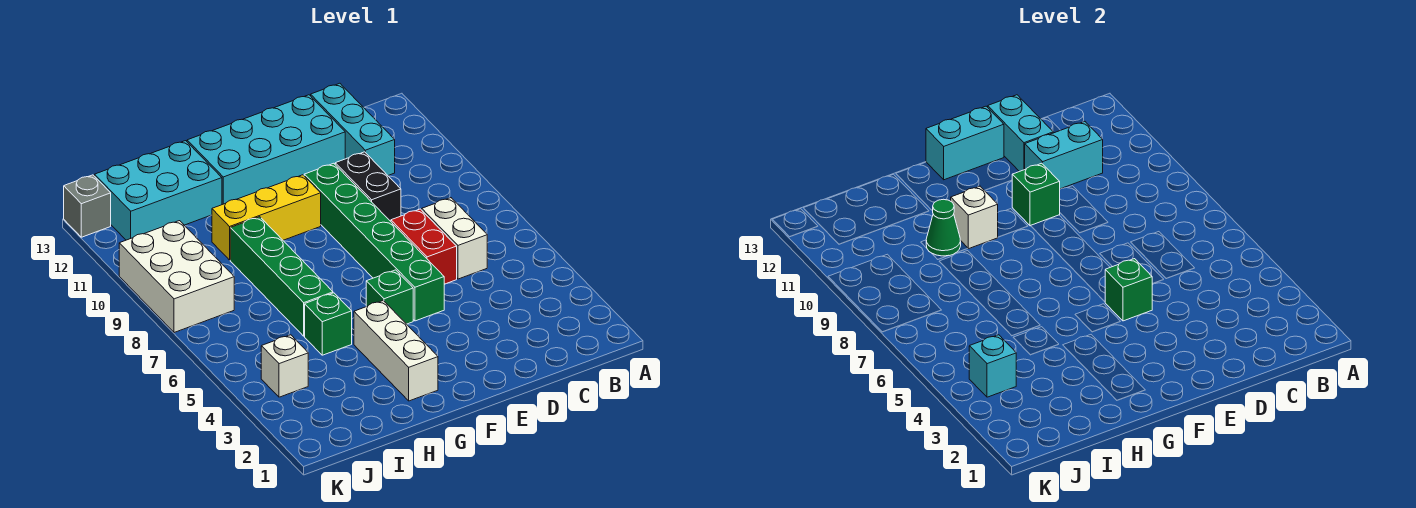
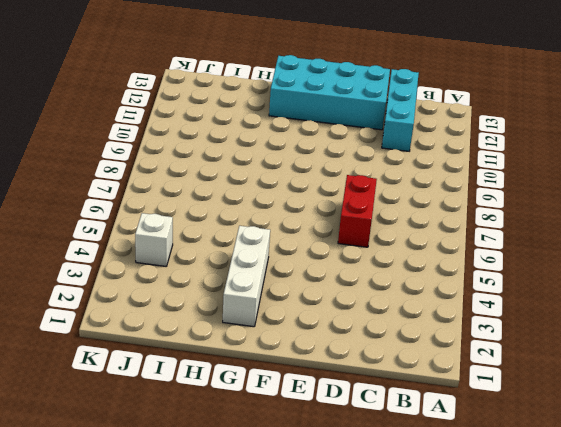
none -> white 1x2 brick [422,198,487,279]
none -> black 1x2 brick [335,152,401,221]
none -> green 1x6 brick [304,163,444,321]

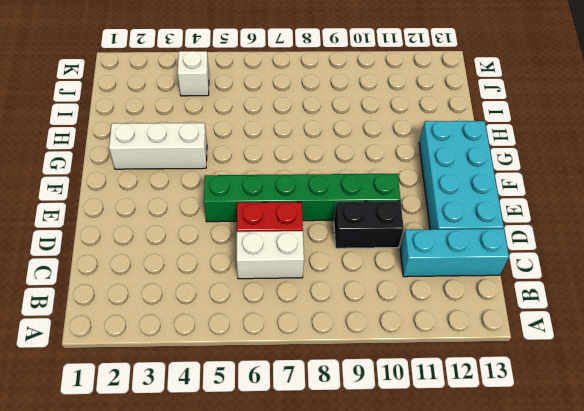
none -> green 1x1 brick [366,270,413,324]
none -> yellow 1x3 brick [212,175,321,260]
none -> green 1x1 brick [305,293,352,355]

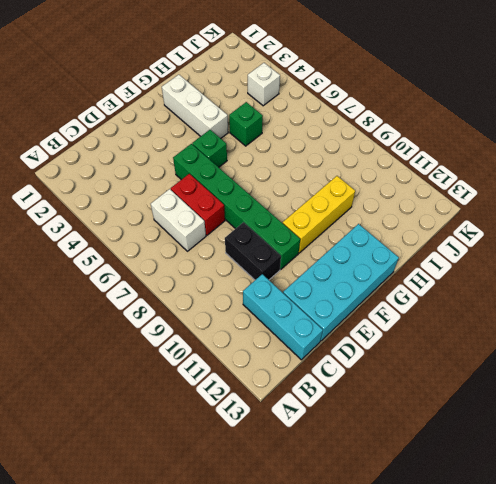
none -> green 1x4 brick [230,217,333,336]
none -> cyan 2x3 brick [95,141,222,240]
none -> white 2x3 brick [119,221,234,333]

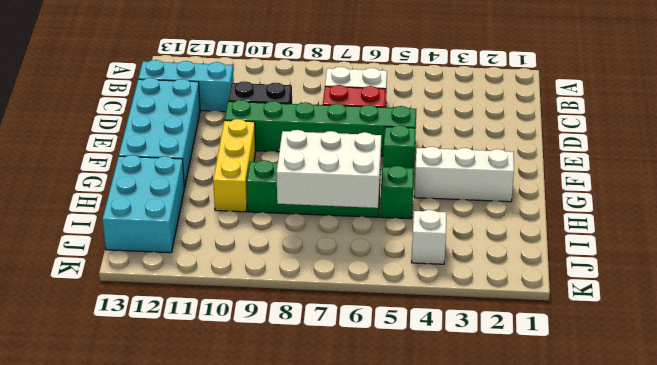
white 2x3 brick [276,130,381,208] -> white 2x3 brick moved to [119,221,234,333]
none -> grey 1x1 brick [64,175,111,237]
none -> cyan 1x2 brick [1025,122,1103,189]
none -> cyan 1x2 brick [988,95,1053,172]

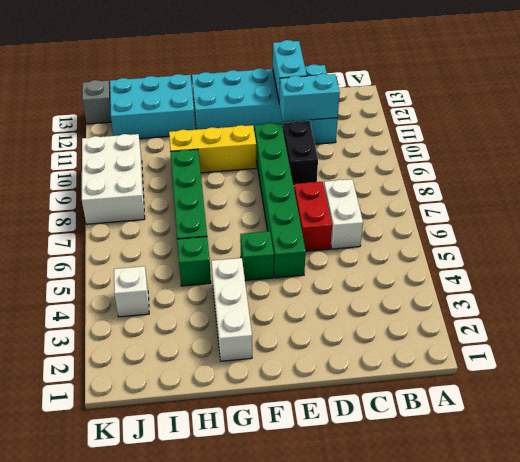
none -> green 1x1 brick [1105,259,1152,321]
none -> green 1x1 brick [1012,163,1060,226]
none -> cyan 1x2 brick [926,106,1004,180]

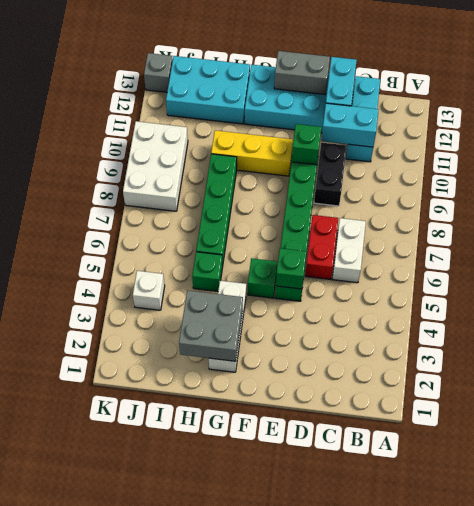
grey 1x2 brick [274,51,330,94] -> cyan 1x2 brick [926,106,1004,180]
grey 2x2 brick [179,290,243,361] -> none
none -> white 1x1 brick [951,186,998,249]
none -> green 1x1 cone [926,199,961,256]
none -> cyan 1x1 brick [969,335,1016,397]

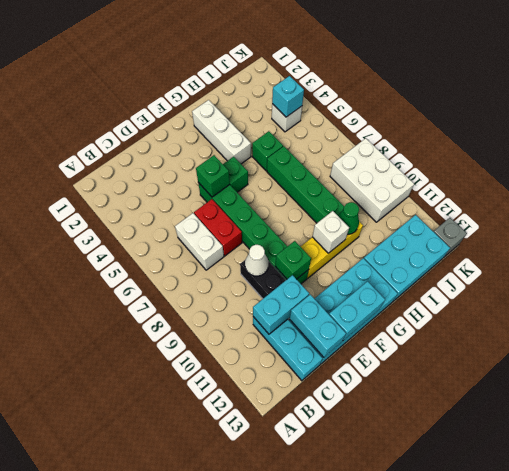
white 1x1 cone [245,245,269,276] -> none

